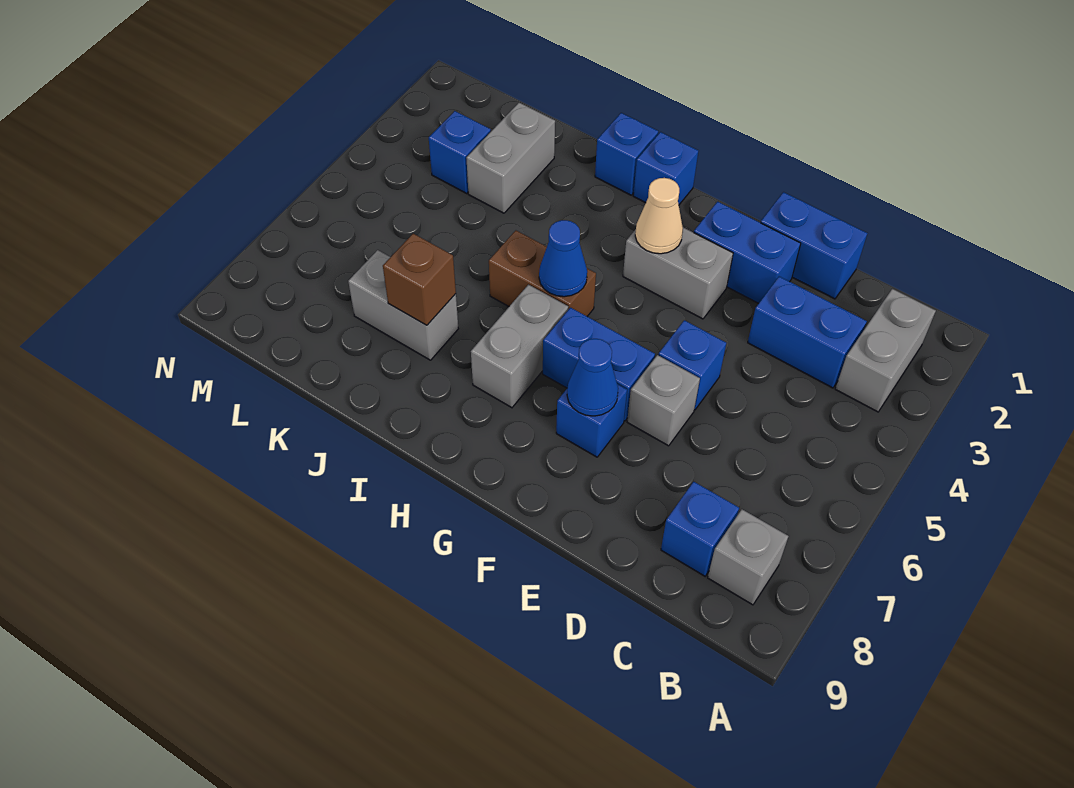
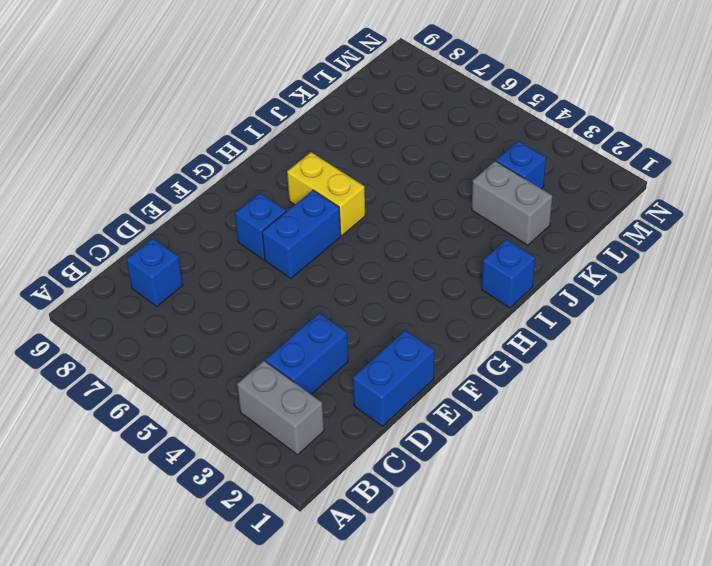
yellow 1x2 brick [287,152,365,236] -> grey 1x2 brick [471,285,568,408]
none -> grey 1x1 brick [708,509,788,605]
none -> blue 1x2 brick [694,202,801,303]
none -> blue 1x1 brick [658,320,726,410]

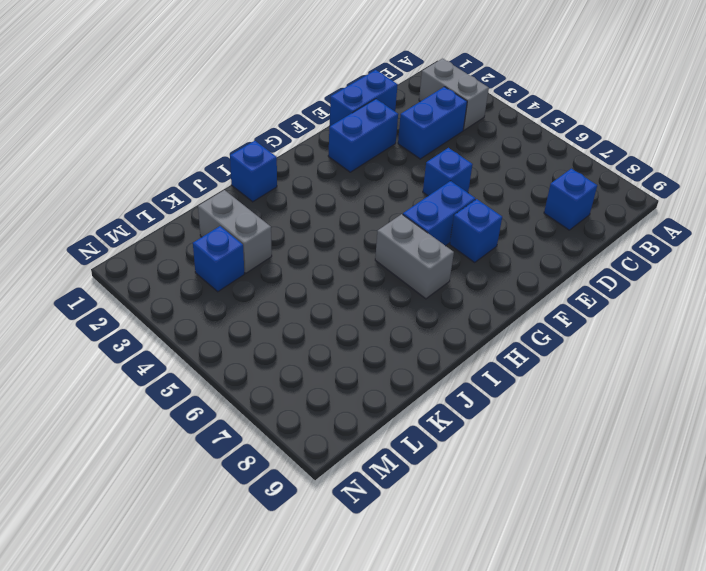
none -> grey 1x1 brick [708,509,788,605]
none -> grey 1x1 brick [627,355,700,446]
none -> grey 1x2 brick [623,227,733,319]

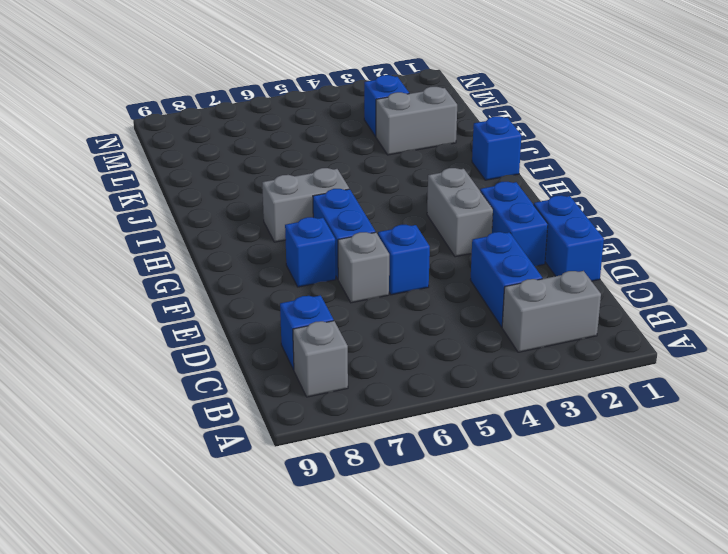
none -> blue 1x1 brick [633,132,698,205]
none -> brown 1x2 brick [489,231,596,316]
none -> grey 1x2 brick [348,250,458,360]

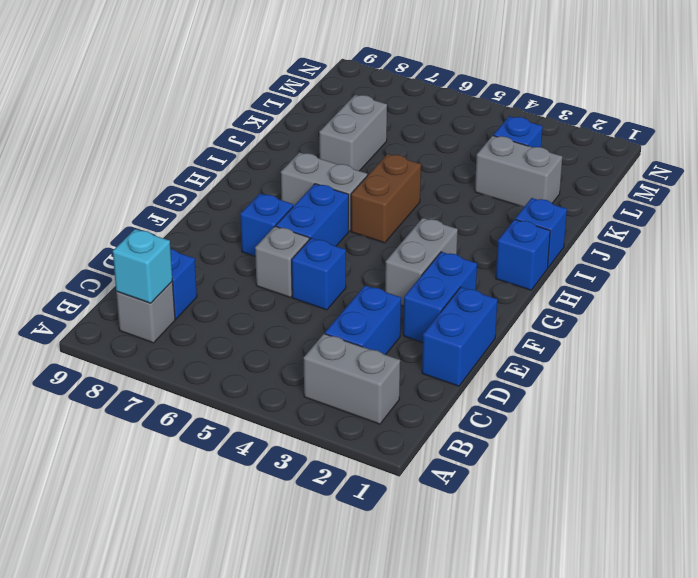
cyan 1x1 brick [113,229,173,303] -> none
none -> blue 1x1 cone [567,339,618,416]
none -> tan 1x1 cone [635,178,683,254]
none -> blue 1x1 cone [539,220,587,297]

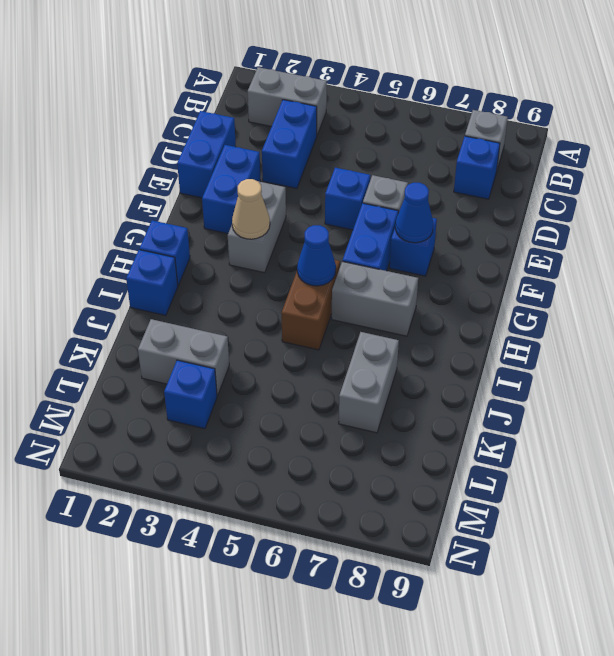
none -> brown 1x1 brick [383,234,456,325]

